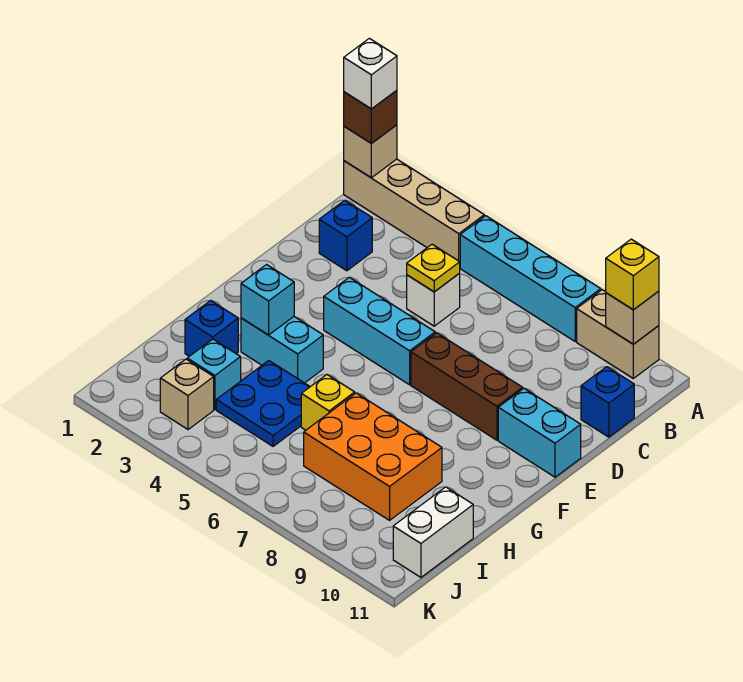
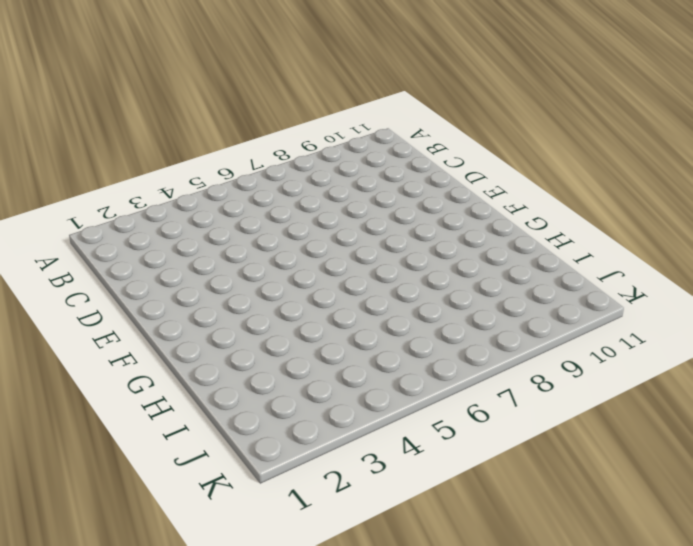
none -> tan 1x4 brick [344,159,484,262]
none -> cyan 1x4 brick [460,216,601,341]
none -> tan 1x2 brick [577,290,659,378]

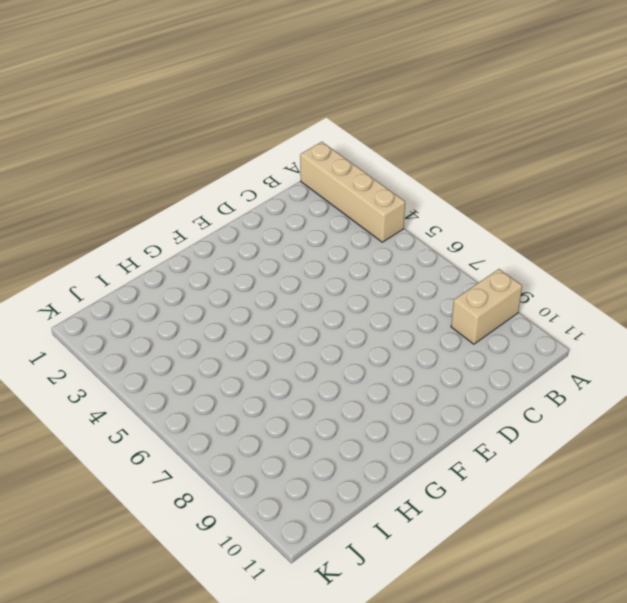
tan 1x2 brick [451,269,522,344] -> tan 1x2 brick turned to [577,290,659,378]
none -> cyan 1x4 brick [460,216,601,341]
none -> blue 1x1 brick [319,200,372,271]
none -> white 1x1 brick [407,273,460,326]

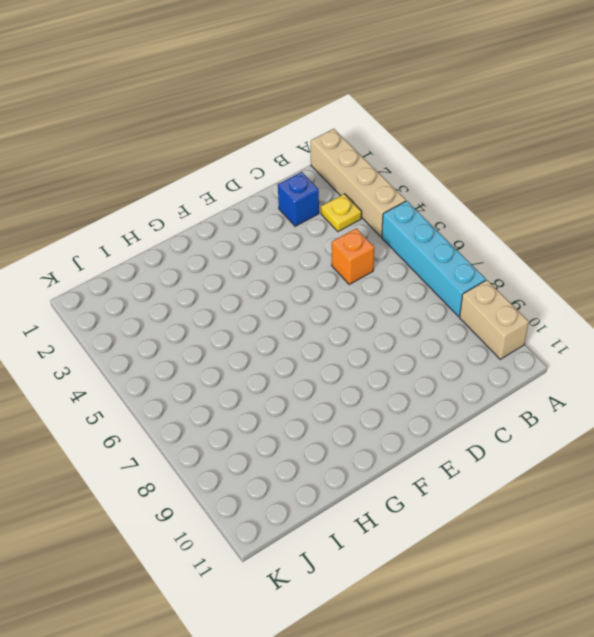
yellow 1x1 plate [321,194,362,232] -> yellow 1x1 plate moved to [407,244,460,292]
orange 1x1 brick [332,228,374,284] -> white 1x1 brick [407,273,460,326]
none -> blue 1x1 brick [581,367,634,437]
none -> cyan 1x3 brick [324,277,435,385]
none -> brown 1x3 brick [411,333,523,440]

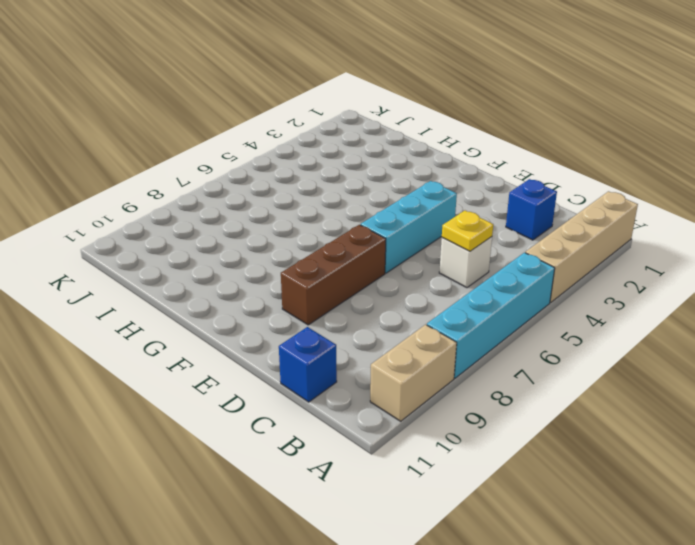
none -> cyan 1x2 brick [498,388,581,477]
none -> cyan 1x2 brick [241,317,323,383]
none -> blue 1x1 brick [185,301,238,356]

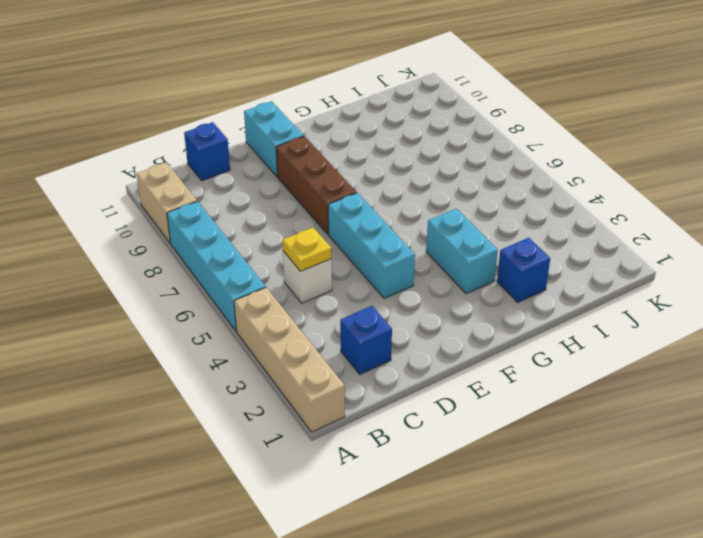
none -> blue 2x2 plate [216,361,310,446]
none -> yellow 1x1 brick [301,375,355,430]
none -> orange 2x3 brick [304,393,442,520]

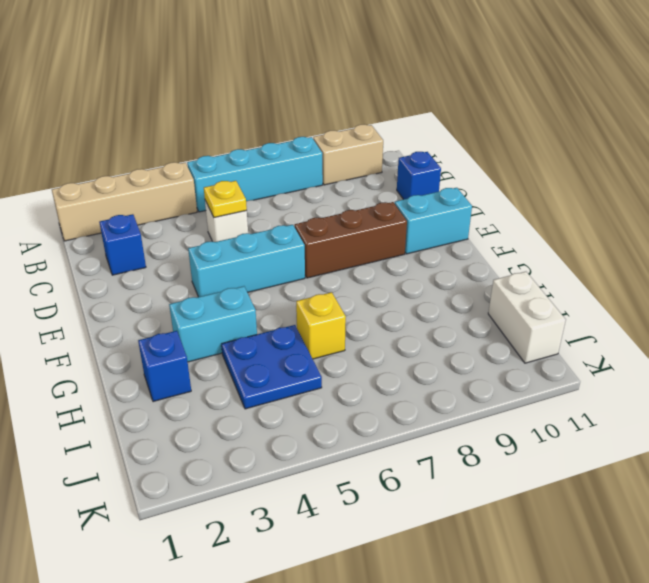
none -> orange 2x3 brick [304,393,442,520]
none -> cyan 1x1 brick [187,339,241,409]
none -> tan 1x1 brick [160,359,214,429]

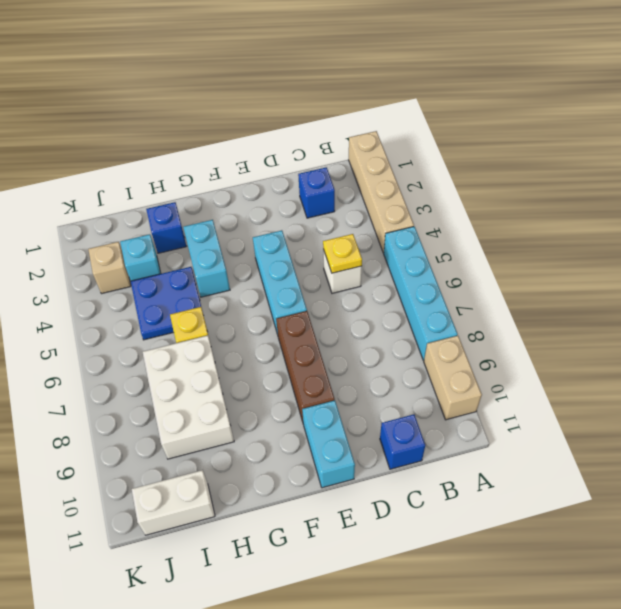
white 2x3 brick [143,335,234,459] -> orange 2x3 brick [304,393,442,520]
none -> tan 1x1 brick [344,125,397,178]
none -> tan 1x1 brick [606,291,659,344]
none -> cyan 1x1 brick [241,265,294,335]

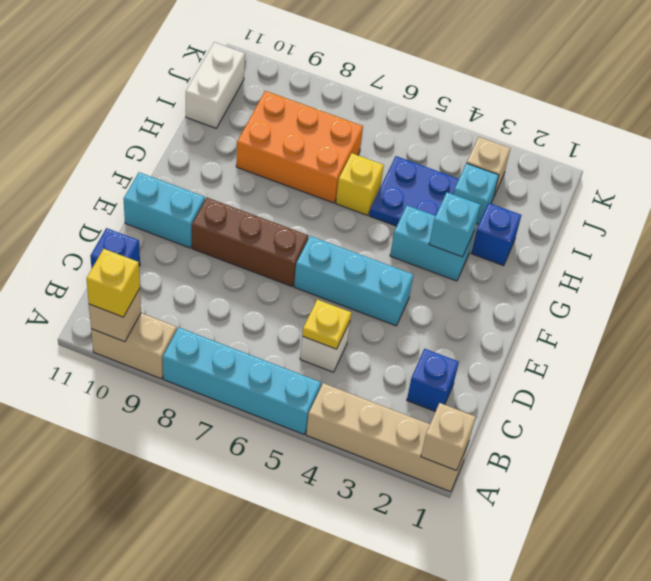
none -> brown 1x1 brick [344,90,397,143]
none -> white 1x1 brick [344,38,397,109]

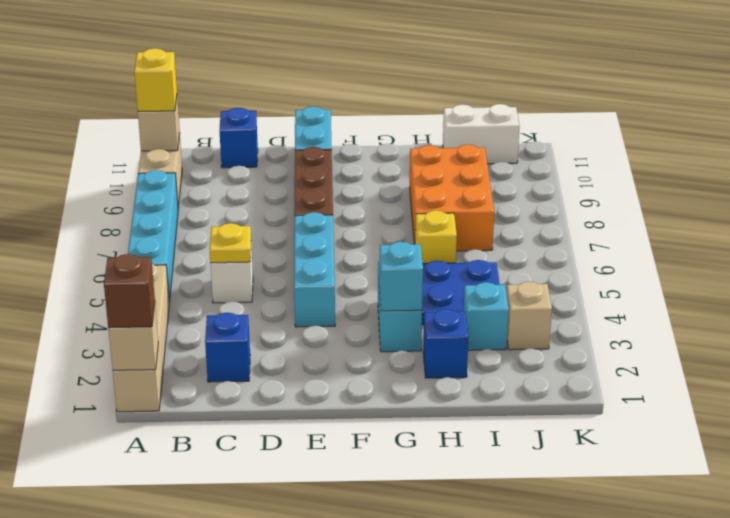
none -> white 1x1 brick [344,38,397,109]

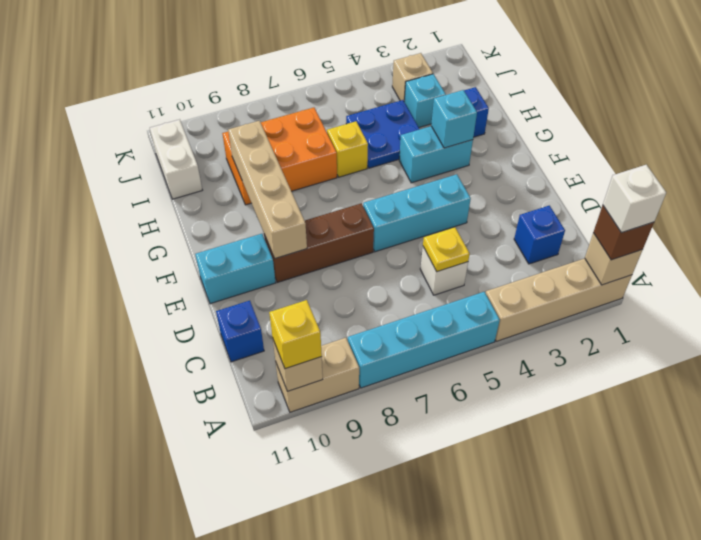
tan 1x4 brick [228,121,307,259] -> none

